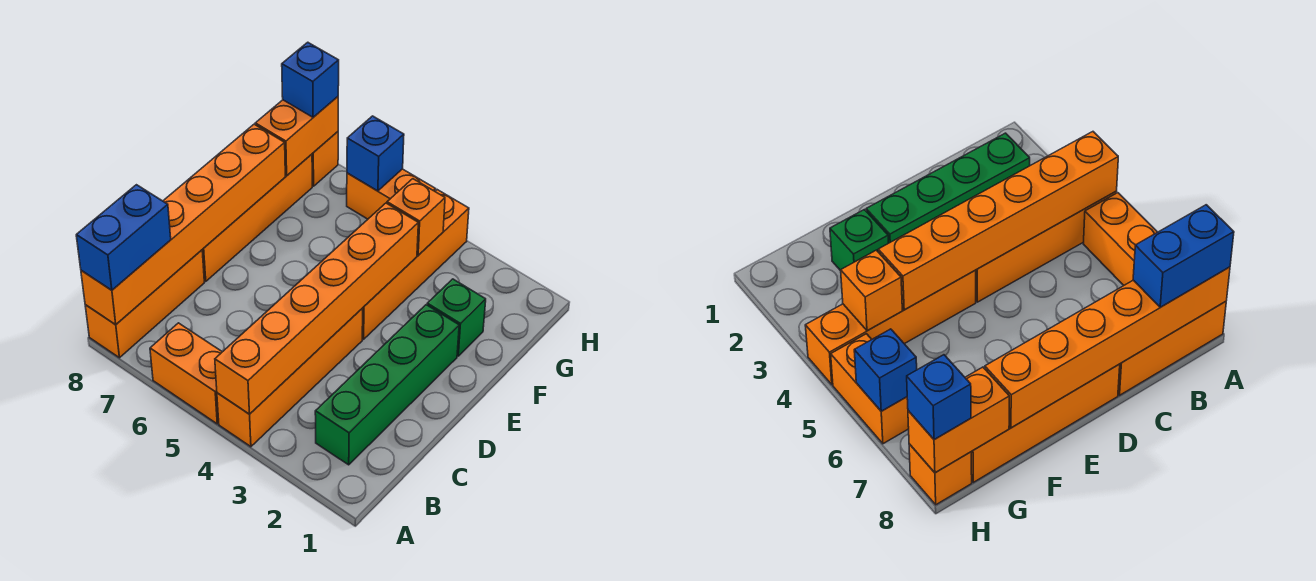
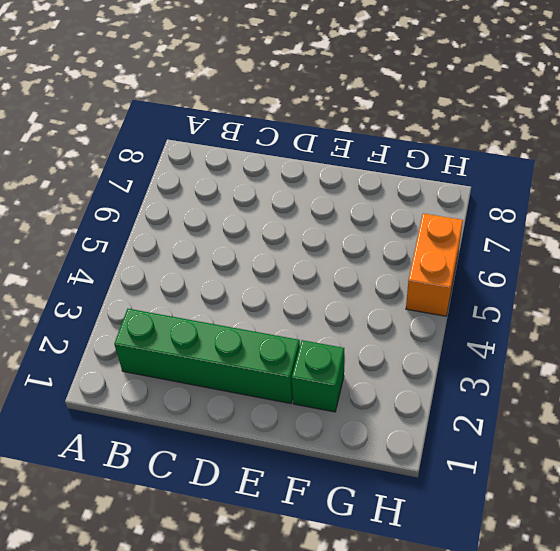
none -> orange 1x4 brick [217,308,363,447]
none -> orange 1x2 brick [150,323,222,424]
none -> orange 1x3 brick [85,250,204,358]

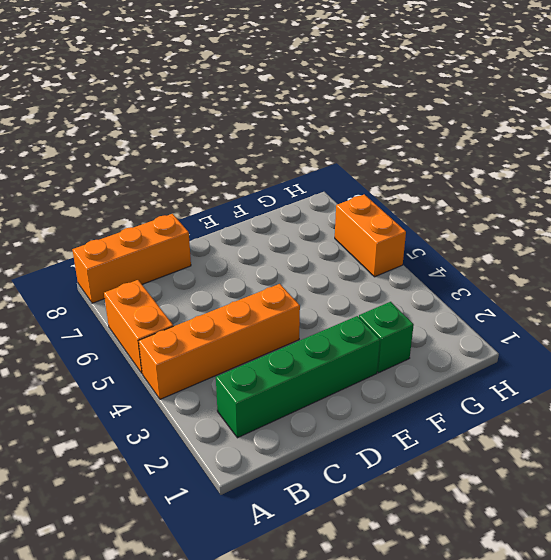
none -> orange 1x4 brick [202,154,312,281]
none -> orange 1x4 brick [362,190,469,339]
none -> orange 1x1 brick [312,132,338,186]

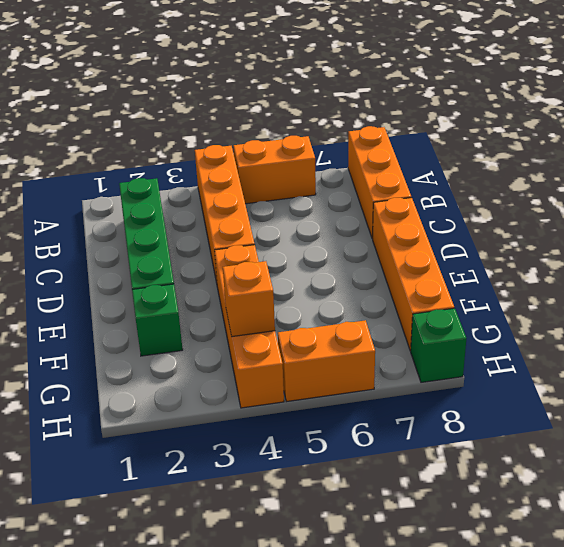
green 1x1 brick [411,308,466,382] -> orange 1x1 brick [312,132,338,186]
none -> orange 1x6 brick [215,203,418,414]
none -> orange 1x6 brick [81,124,285,325]
none -> orange 1x2 brick [255,97,338,176]

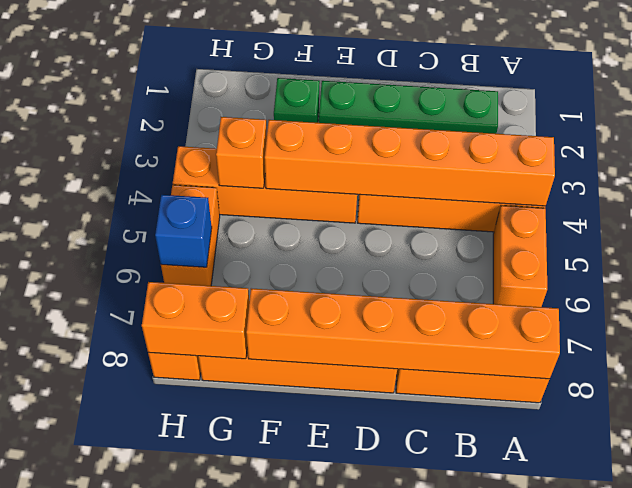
none -> blue 1x2 brick [76,185,171,290]
none -> blue 1x1 brick [282,42,339,117]

